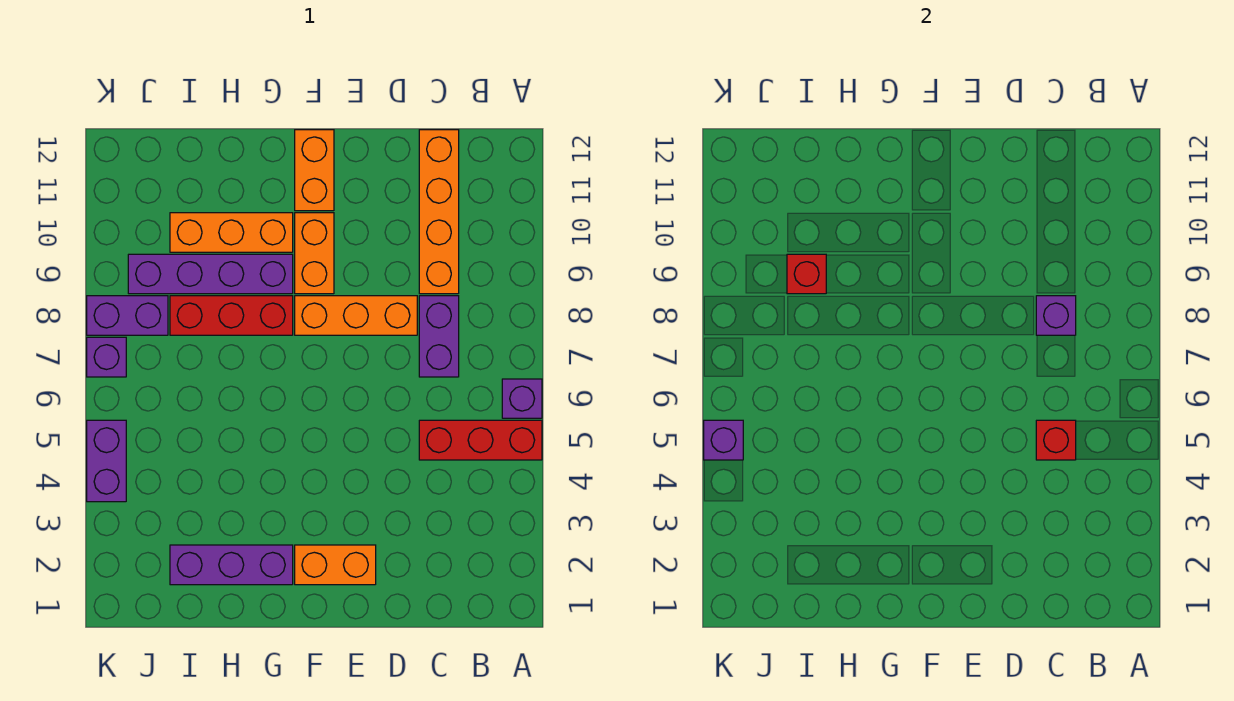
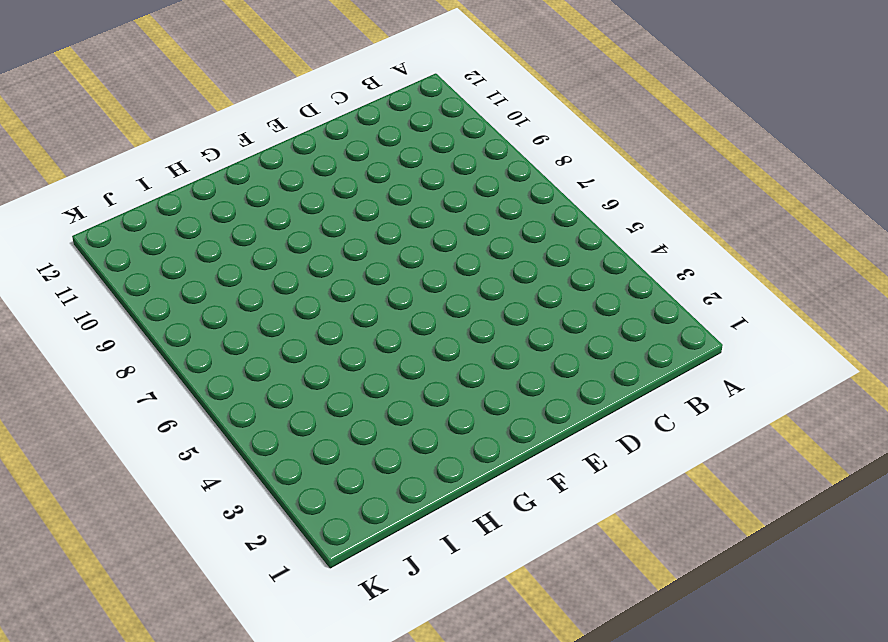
none -> red 1x3 brick [419,420,542,460]
none -> purple 1x1 brick [502,379,542,418]
none -> purple 1x2 brick [419,296,459,377]

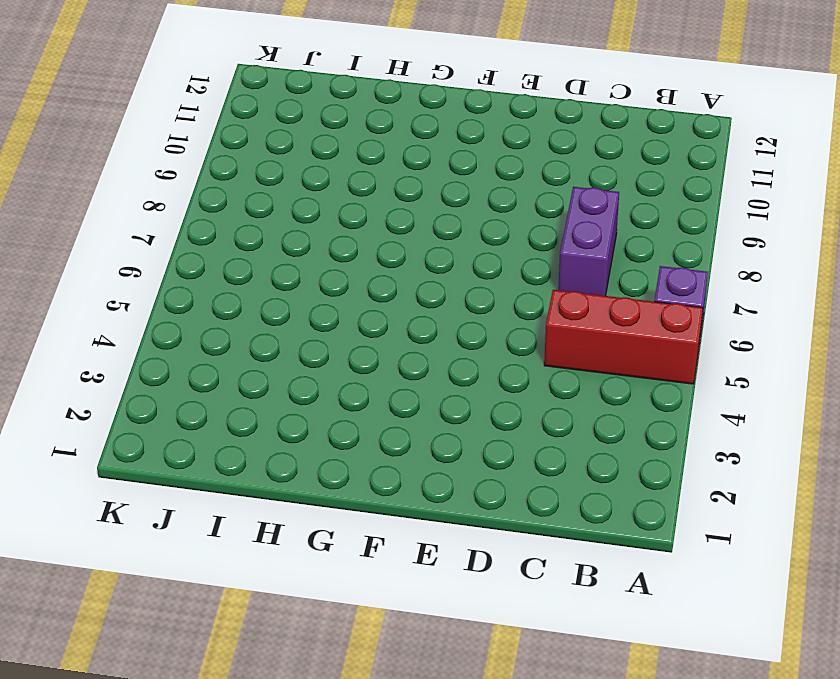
none -> orange 1x4 brick [419,130,459,294]
none -> orange 1x3 brick [295,296,417,335]
none -> orange 1x2 brick [295,545,376,585]

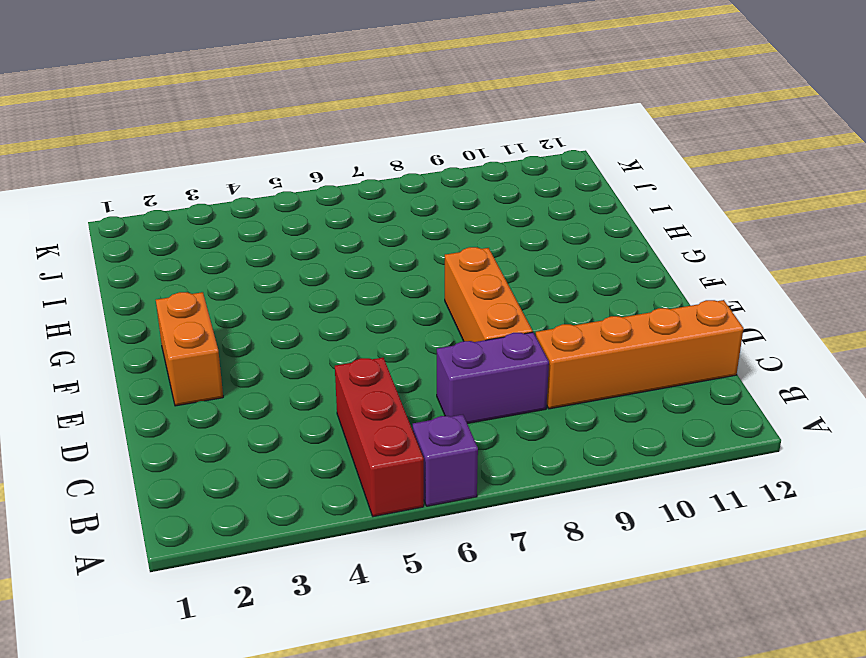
none -> orange 1x2 brick [295,213,334,294]
none -> orange 1x2 brick [295,130,334,211]
none -> purple 1x3 brick [170,545,293,585]

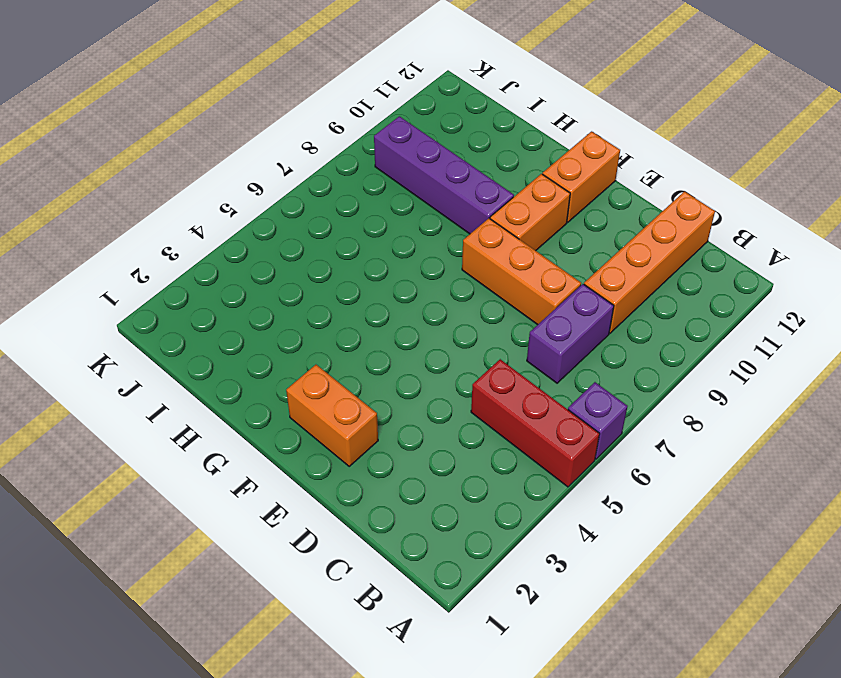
none -> purple 1x3 brick [170,545,293,585]
none -> red 1x3 brick [170,296,293,335]
none -> orange 1x3 brick [170,213,293,252]

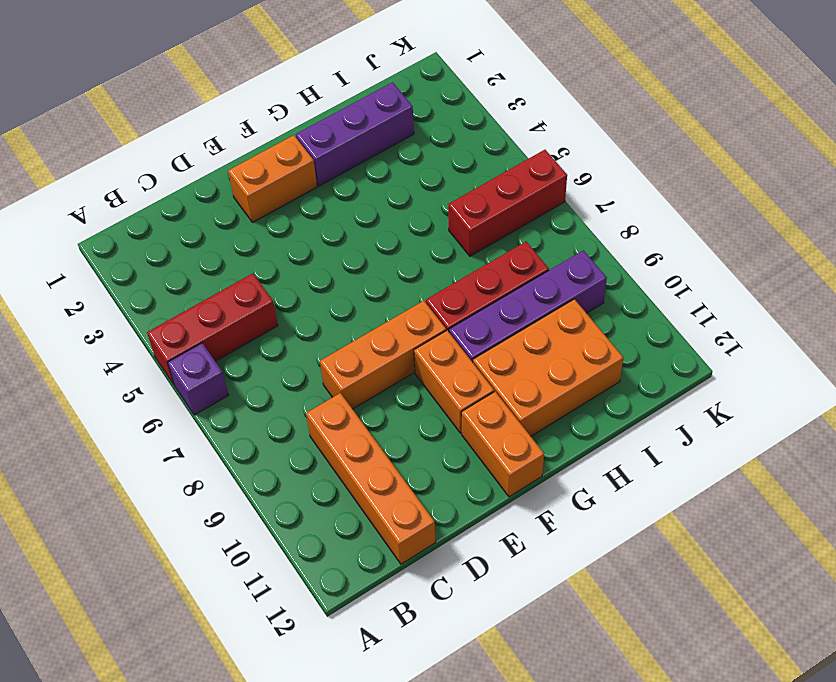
orange 2x3 brick [473,299,623,436] -> orange 1x3 brick [170,213,293,252]
red 1x3 brick [448,150,567,256] -> none
none -> purple 1x2 brick [419,296,459,377]
none -> purple 1x2 brick [87,296,168,335]
none -> purple 1x2 brick [87,420,126,502]

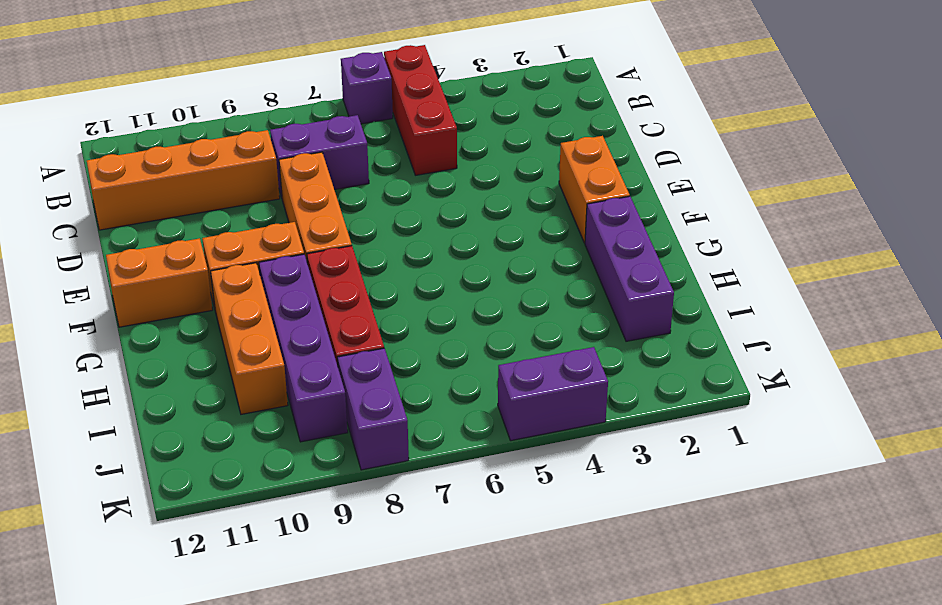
none -> purple 1x1 brick [87,337,126,377]
none -> red 1x1 brick [1036,420,1076,460]
none -> purple 1x1 brick [1036,296,1076,335]

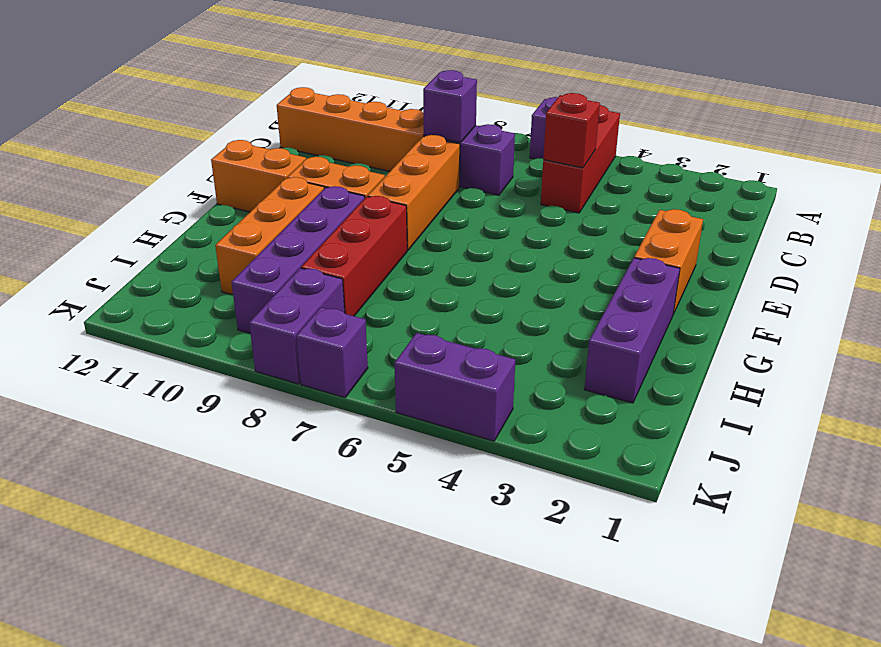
none -> red 1x1 brick [787,254,826,294]
none -> purple 1x1 brick [704,420,743,460]

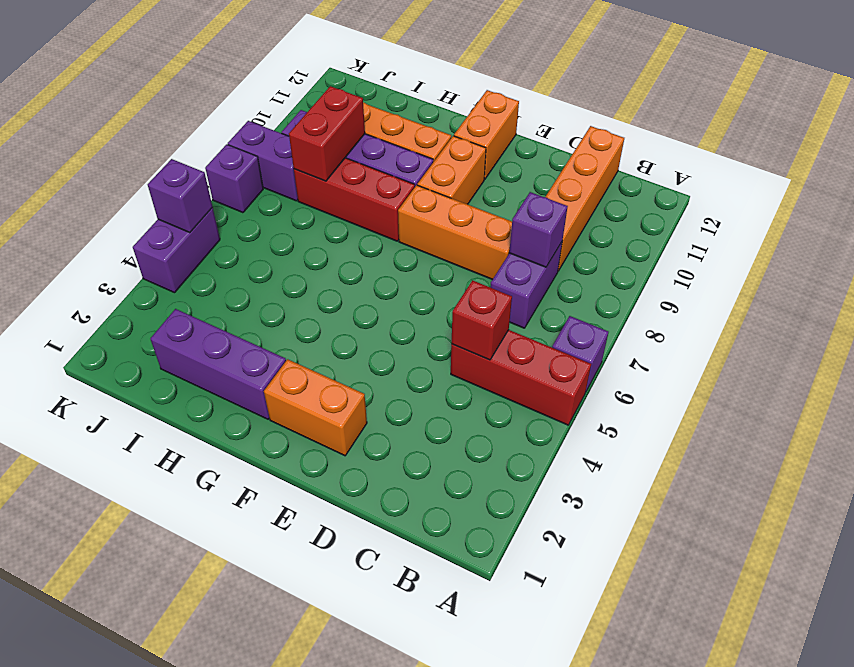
red 1x2 brick [289,86,365,181] -> red 1x1 brick [787,254,826,294]

